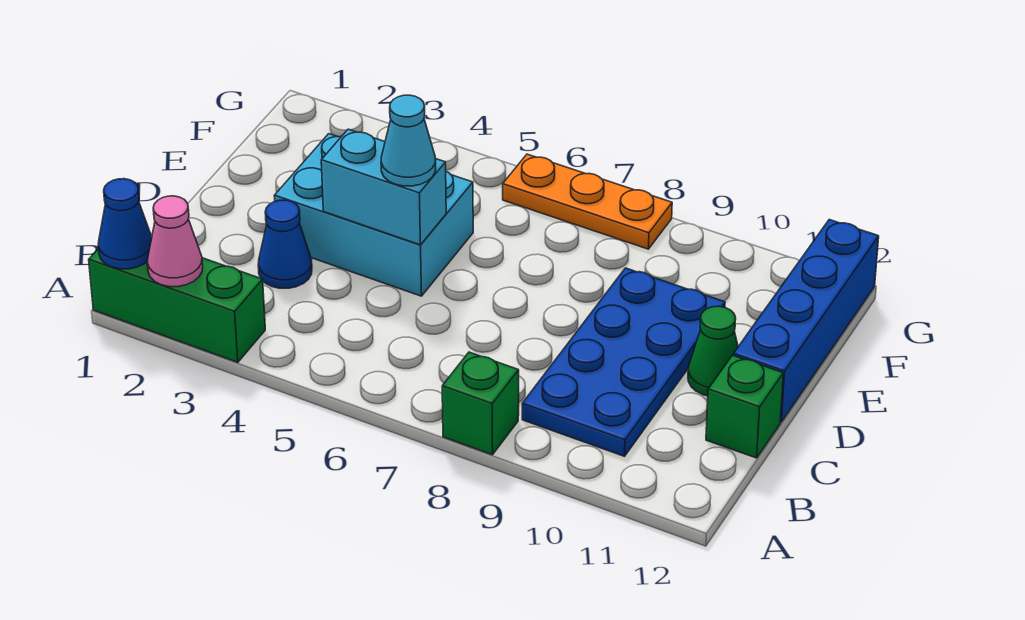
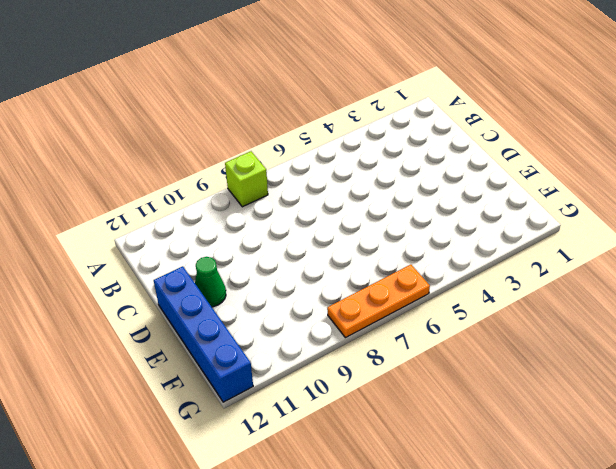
lime 1x1 brick [225,151,268,207] -> green 1x1 brick [442,352,519,455]
none -> green 1x3 brick [89,249,265,362]
none -> blue 2x4 plate [522,268,725,456]
none -> blue 1x1 cone [258,200,312,288]

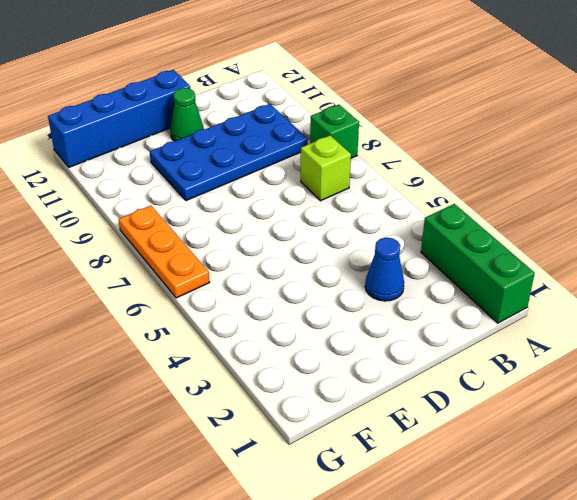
lime 1x1 brick [301,135,351,201] -> none
none -> green 1x1 brick [706,355,783,458]
none -> cyan 2x3 brick [274,134,473,296]
none -> blue 1x1 cone [98,179,152,269]

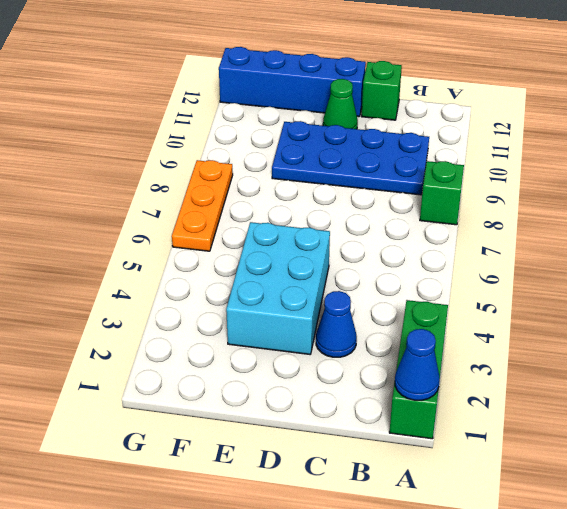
none -> pink 1x1 cone [147,196,203,287]
none -> cyan 1x2 brick [321,129,446,245]
none -> cyan 1x1 cone [381,95,436,186]

